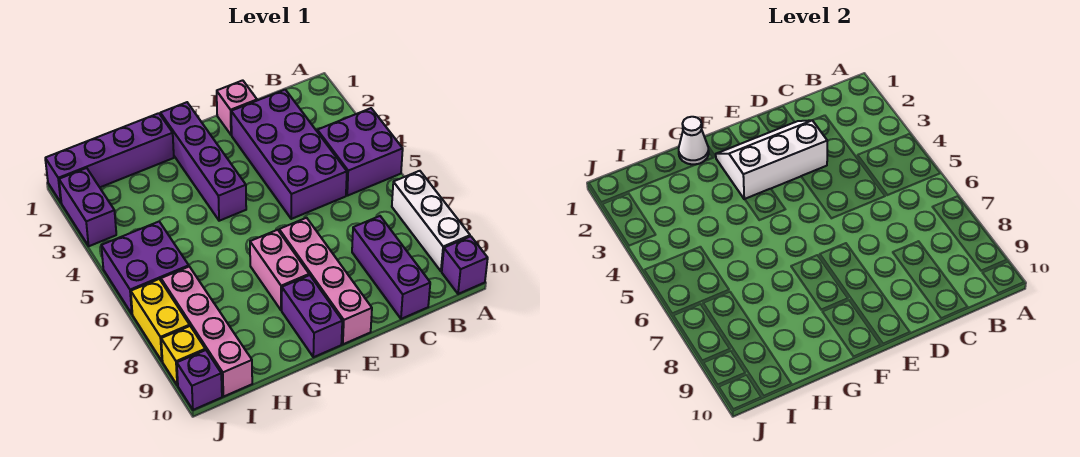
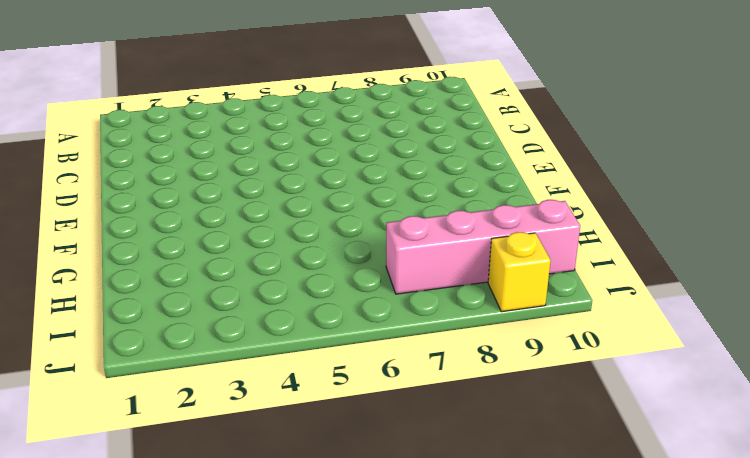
none -> purple 2x2 brick [317,108,403,196]
none -> white 1x3 brick [392,171,470,271]
none -> purple 1x1 brick [442,236,488,294]

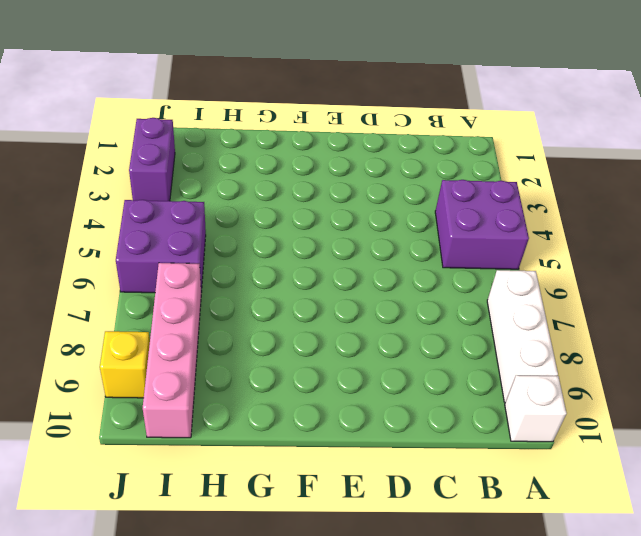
white 1x1 brick [505,375,567,442] -> purple 1x1 brick [442,236,488,294]
none -> purple 2x4 brick [231,90,347,219]
none -> purple 1x3 brick [352,216,430,319]
none -> pink 1x1 brick [217,80,257,135]

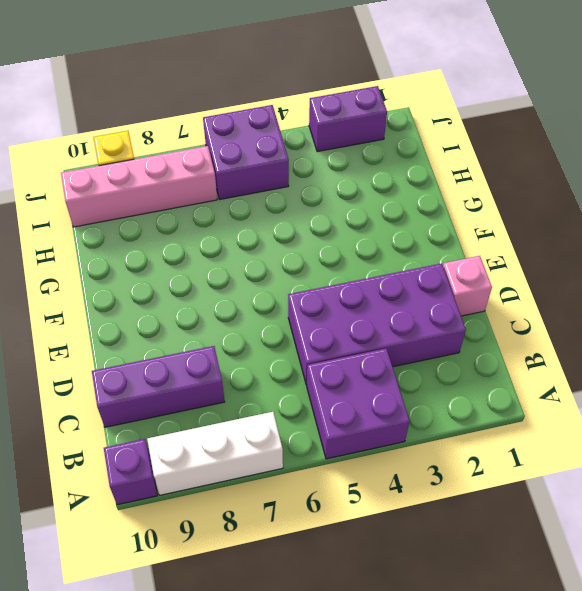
none -> pink 1x4 brick [279,218,372,344]
none -> purple 1x4 brick [160,102,246,221]
none -> pink 1x2 brick [250,230,309,310]

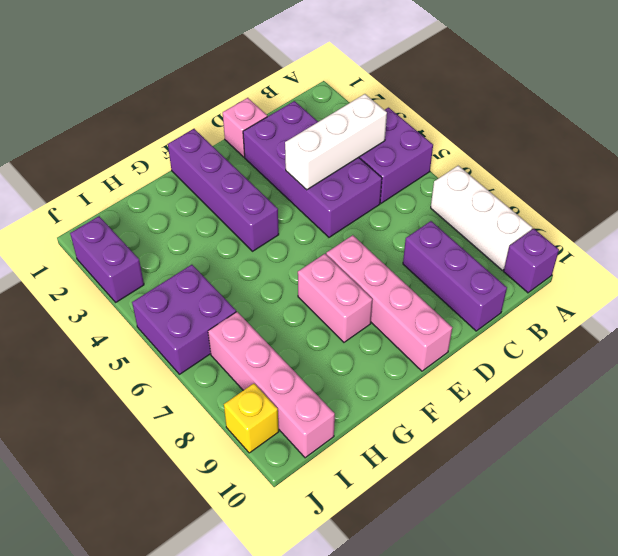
white 1x3 brick [285,94,387,190] -> none
none -> purple 1x2 brick [282,275,342,357]
none -> purple 1x4 brick [45,113,174,202]
none -> yellow 1x2 brick [131,279,190,361]

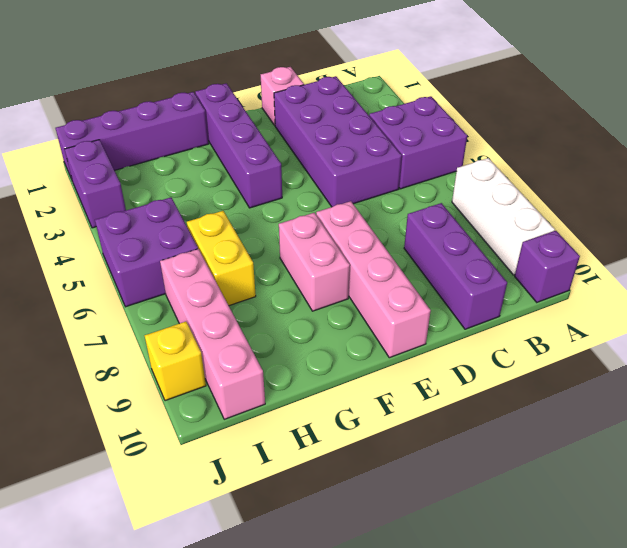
yellow 1x2 brick [187,211,256,306] -> yellow 1x2 brick moved to [131,279,190,361]
none -> purple 1x2 brick [282,275,342,357]
none -> purple 1x1 brick [177,350,222,410]
none -> white 2x3 slope [716,120,827,199]

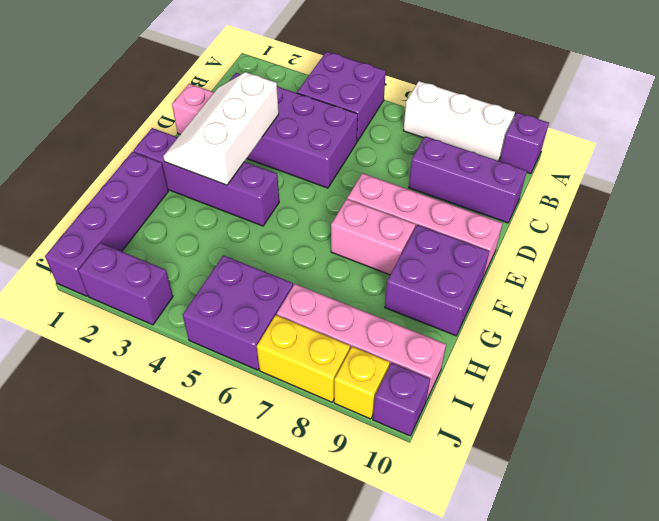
purple 2x2 brick [385,225,490,336] -> purple 1x2 brick [282,275,342,357]
none -> white 1x1 cone [679,117,709,164]

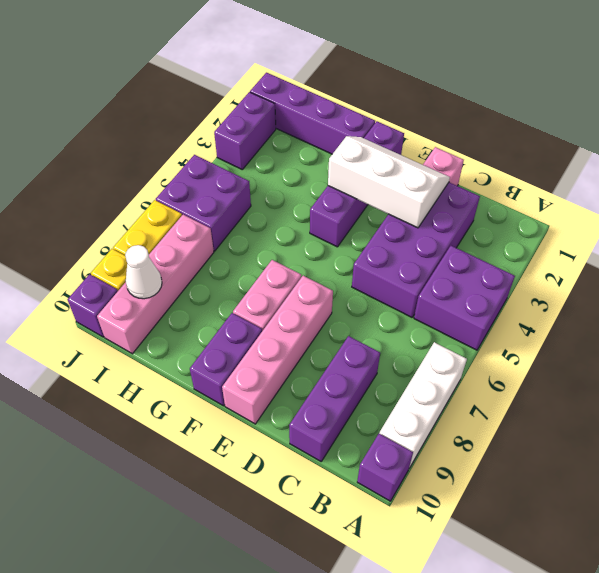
white 1x1 cone [125,245,162,299] -> white 1x1 cone moved to [679,117,709,164]

